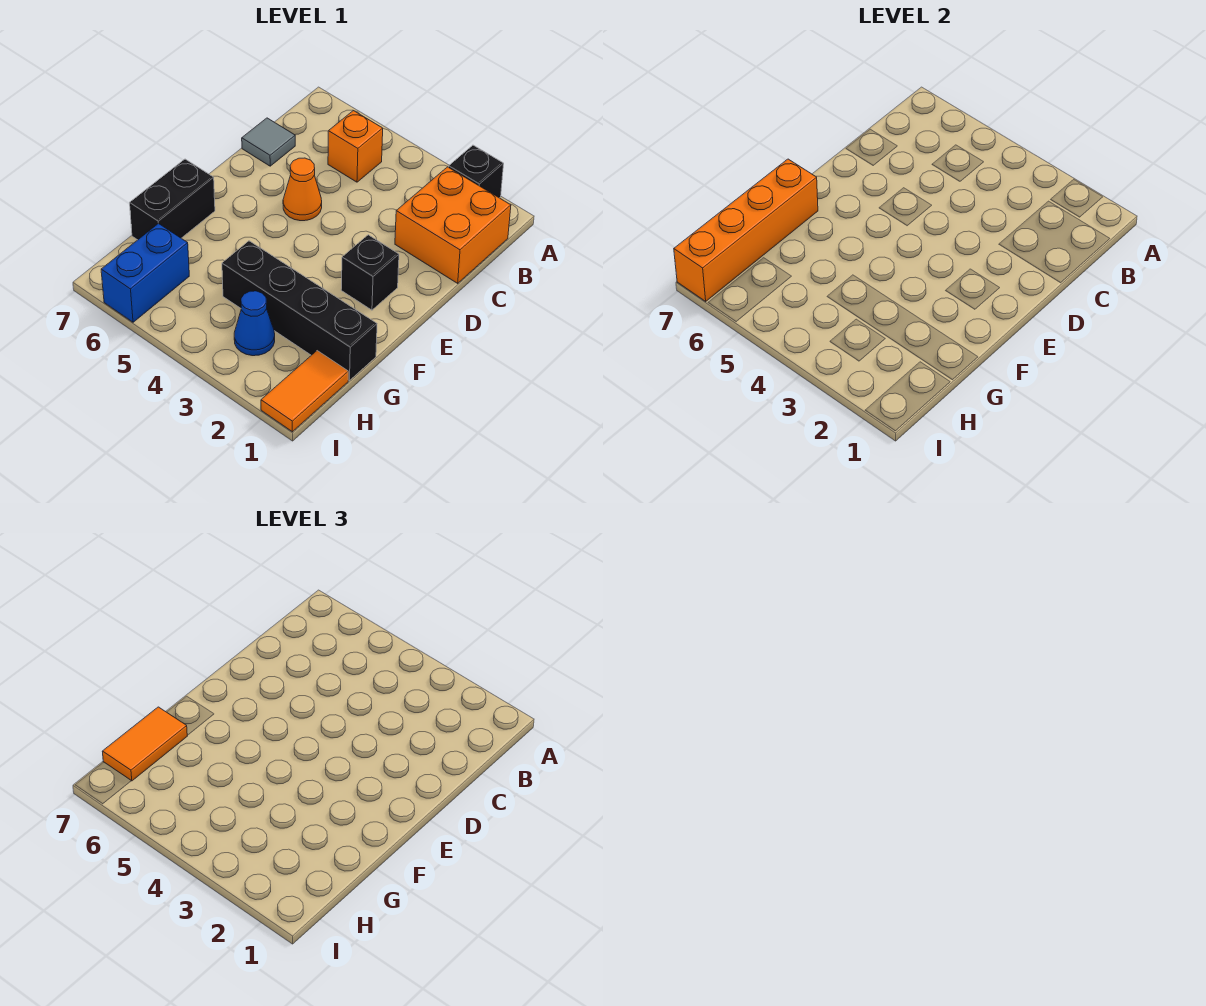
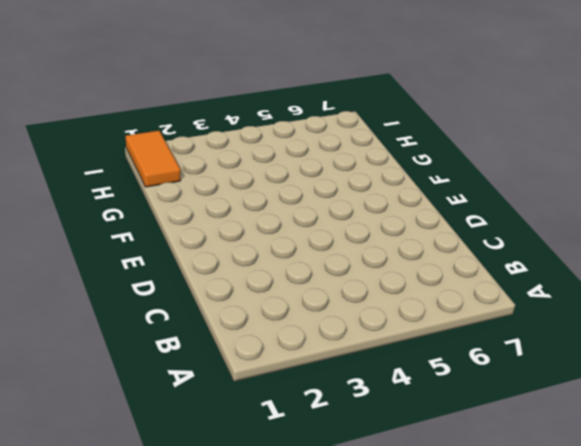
none -> black 1x1 brick [449,145,504,198]
none -> orange 2x2 brick [395,167,511,283]
none -> orange 1x1 brick [328,111,383,182]

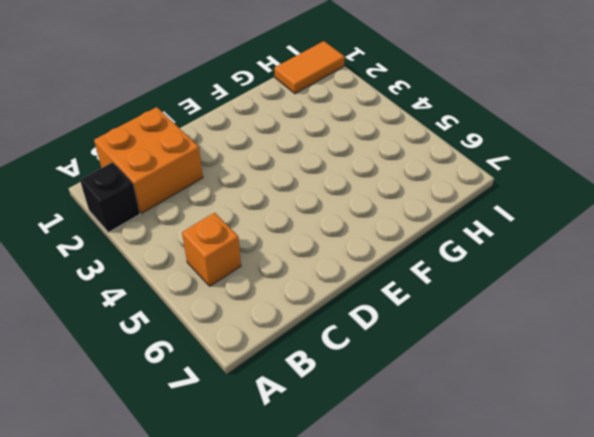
none -> grey 1x1 tile [242,118,295,166]
none -> orange 1x1 cone [283,158,322,221]
none -> black 1x1 brick [341,235,399,310]

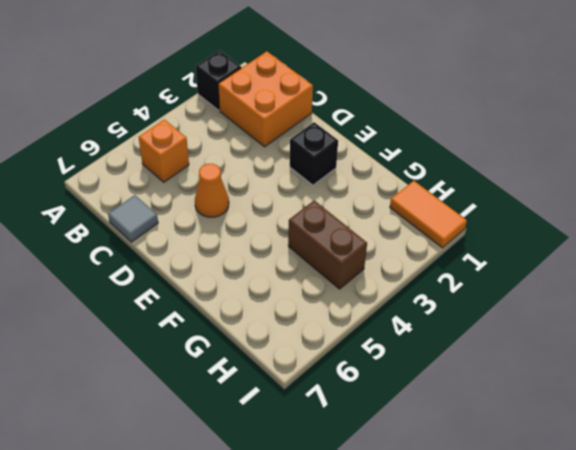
brown 1x2 brick [288,200,367,289] -> black 1x4 brick [222,241,377,380]
none -> black 1x2 brick [130,159,215,240]
none -> blue 1x1 cone [234,291,275,356]
none -> blue 1x2 brick [101,223,189,322]

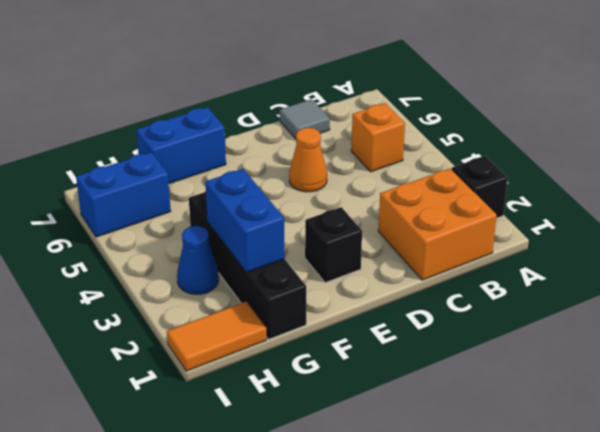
blue 1x2 brick [136,107,226,184] -> black 1x2 brick [130,159,215,240]
blue 1x2 brick [205,169,285,272] -> none
none -> orange 1x4 brick [674,159,818,301]
none -> orange 1x2 tile [102,707,187,781]

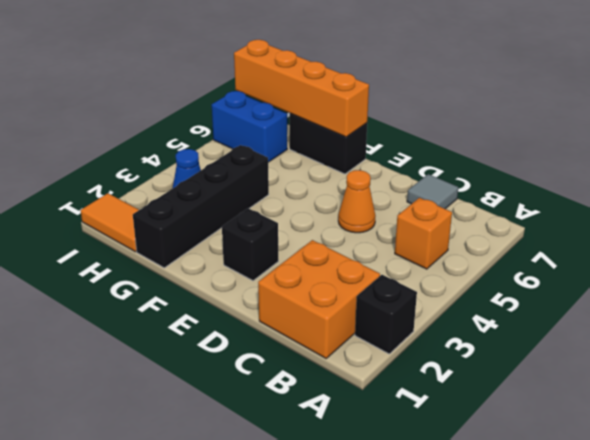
none -> orange 1x2 tile [102,707,187,781]

